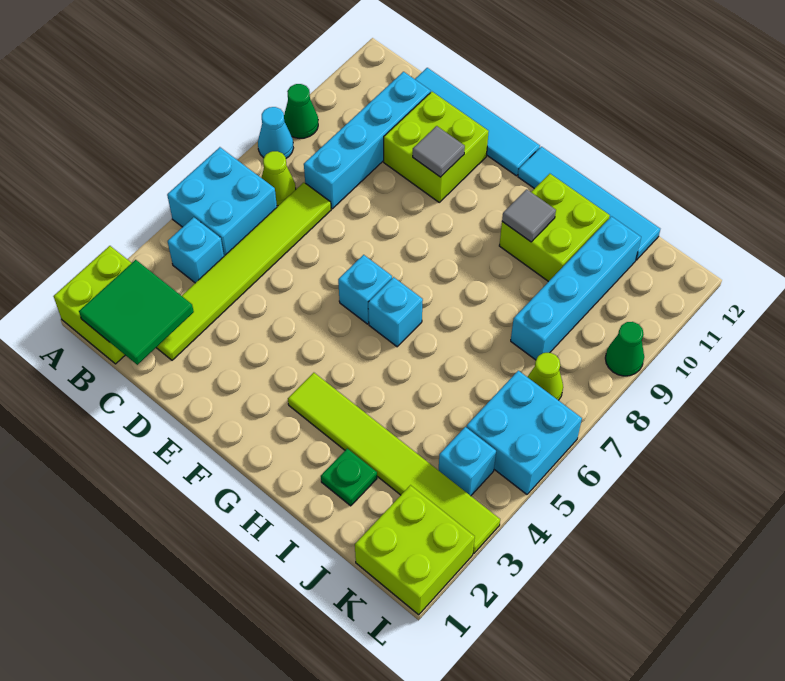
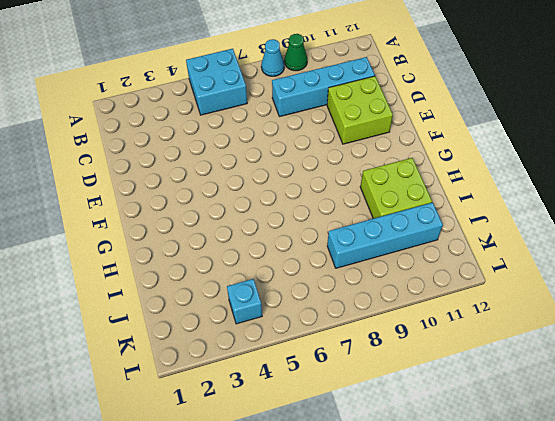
none -> lime 2x2 brick [54,246,131,364]
none -> cyan 1x1 brick [168,217,224,283]
none -> lime 1x1 cone [261,151,296,206]

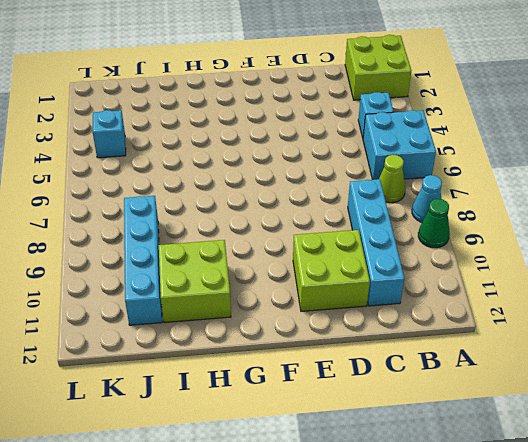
none -> lime 1x6 tile [156,183,331,360]
none -> cyan 1x4 tile [415,68,540,176]
none -> cyan 1x1 brick [338,255,392,324]

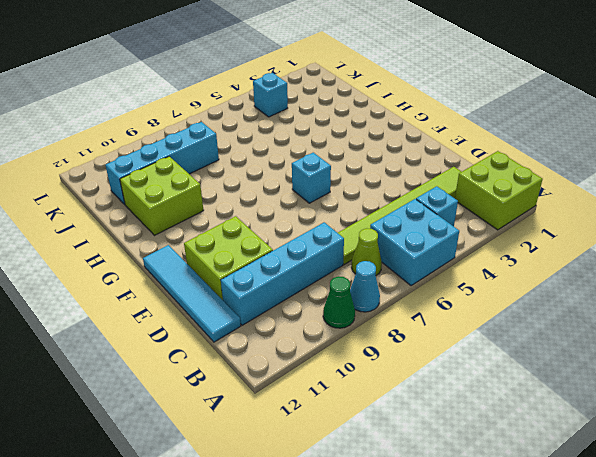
none -> lime 1x6 tile [288,373,500,554]
none -> cyan 1x1 brick [368,277,423,347]
none -> cyan 1x4 tile [518,147,660,260]

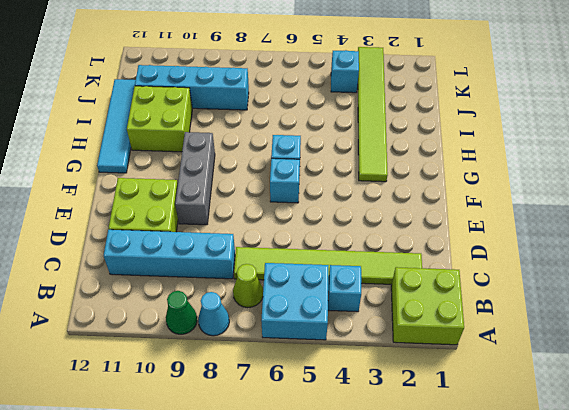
grey 1x3 brick [175,132,215,225] -> none
none -> cyan 1x4 tile [415,68,540,176]
none -> green 1x1 plate [321,449,377,506]
none -> lime 2x2 brick [355,485,475,615]

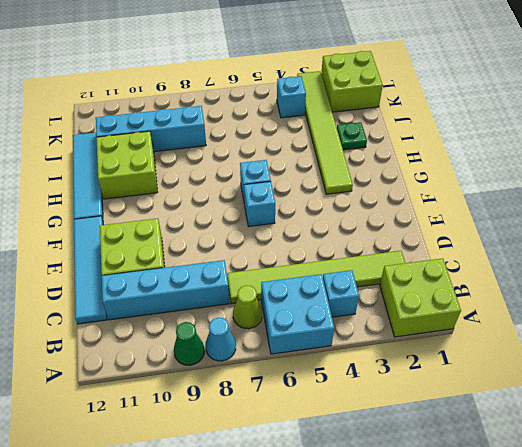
none -> cyan 2x2 brick [466,371,582,494]
none -> lime 1x1 cone [528,353,563,400]
none -> green 1x1 cone [605,322,644,376]

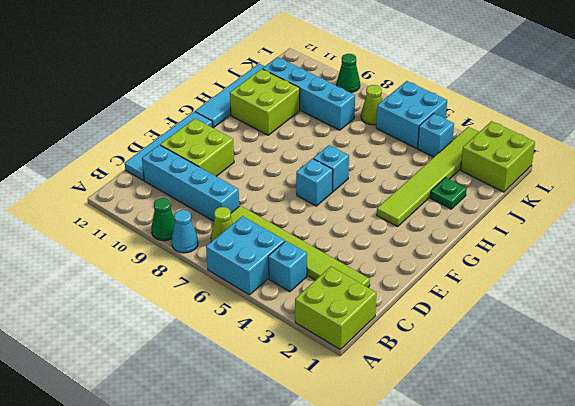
none -> green 2x2 tile [79,260,194,365]
none -> grey 1x1 tile [413,126,465,177]
none -> grey 1x1 tile [502,189,556,242]

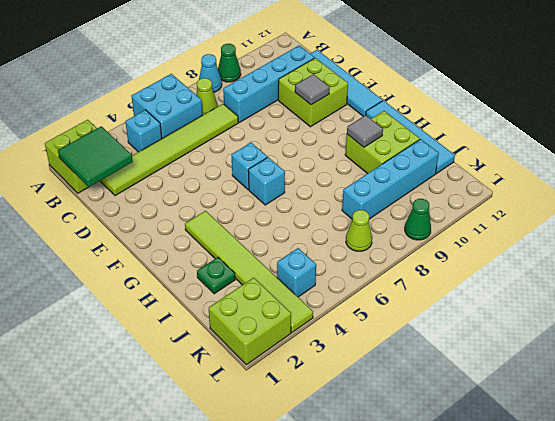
none -> cyan 2x2 brick [466,371,582,494]

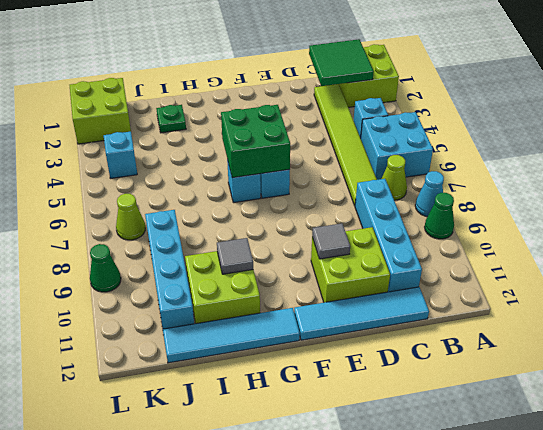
green 2x2 brick [221,105,290,178] -> none
none -> lime 1x6 tile [288,373,500,554]
none -> cyan 2x2 brick [466,371,582,494]

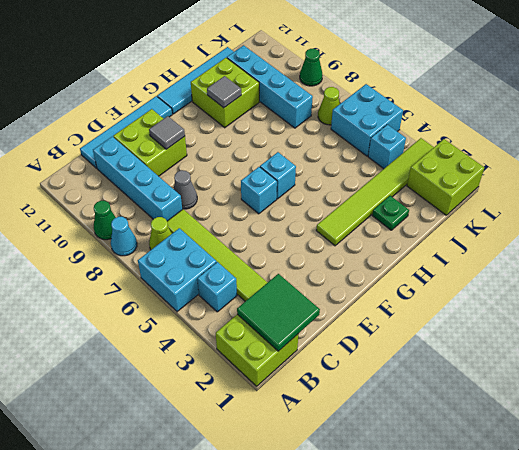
grey 1x1 cone [174,170,197,209] -> none

